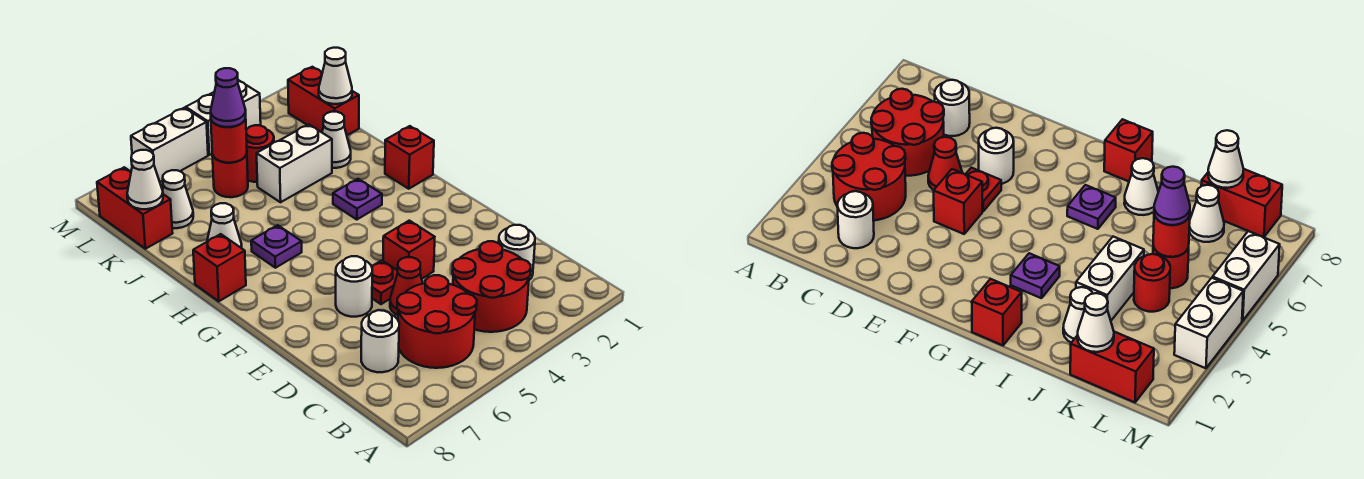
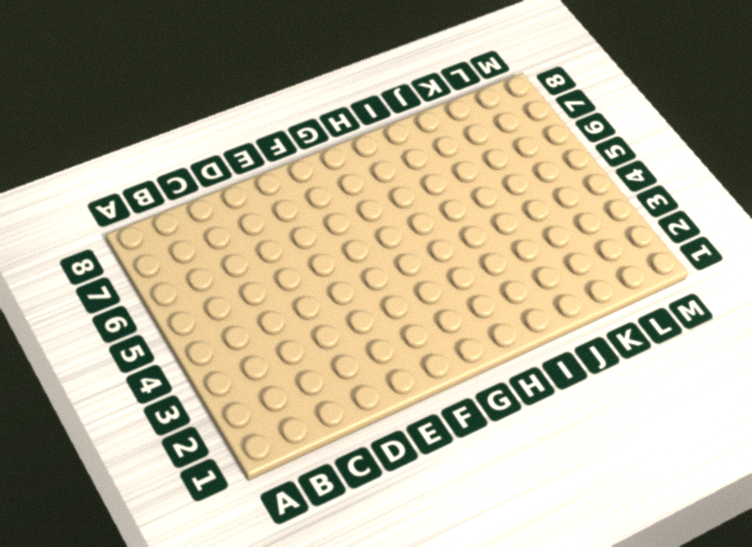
none -> red 2x2 round brick [453,241,531,332]
none -> red 2x2 round brick [397,275,477,368]
none -> white 1x1 round brick [499,225,535,280]

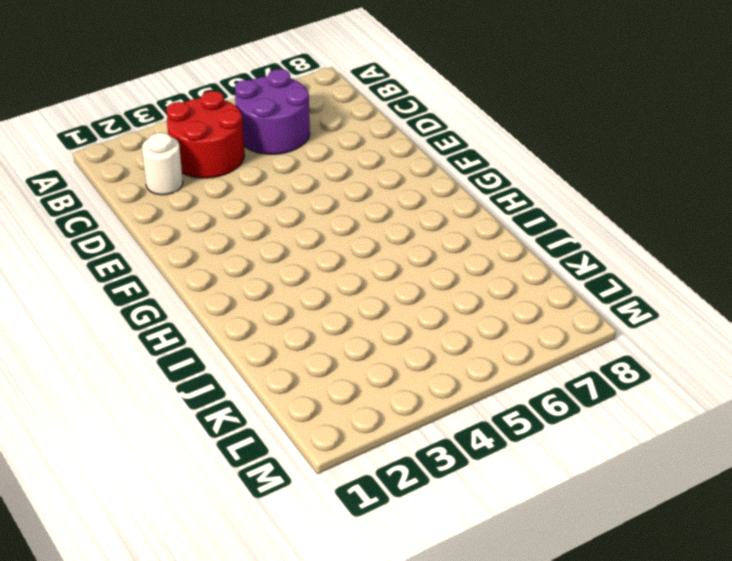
purple 2x2 round brick [235,69,310,154] -> red 2x2 round brick [397,275,477,368]
none -> white 1x1 round brick [361,310,399,372]
none -> red 1x1 cone [390,257,423,315]
none -> red 1x1 brick [383,221,435,279]

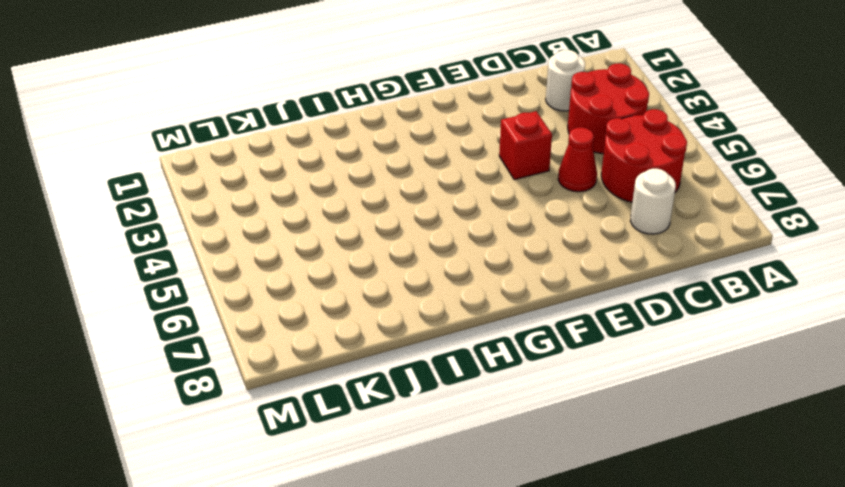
none -> red 1x1 plate [372,260,398,304]
none -> white 1x1 round brick [336,256,372,317]
none -> red 1x1 brick [385,126,434,189]

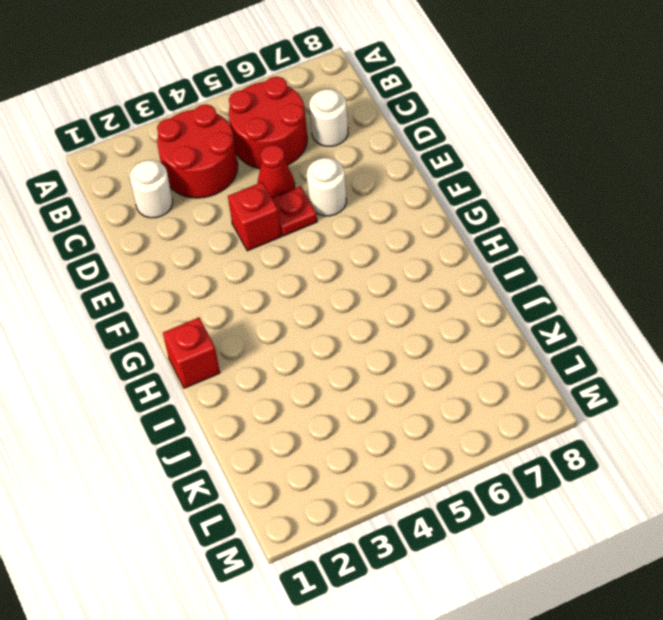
none -> purple 1x1 plate [333,179,382,220]
none -> purple 1x1 plate [251,225,302,268]
none -> red 1x1 brick [193,234,246,301]

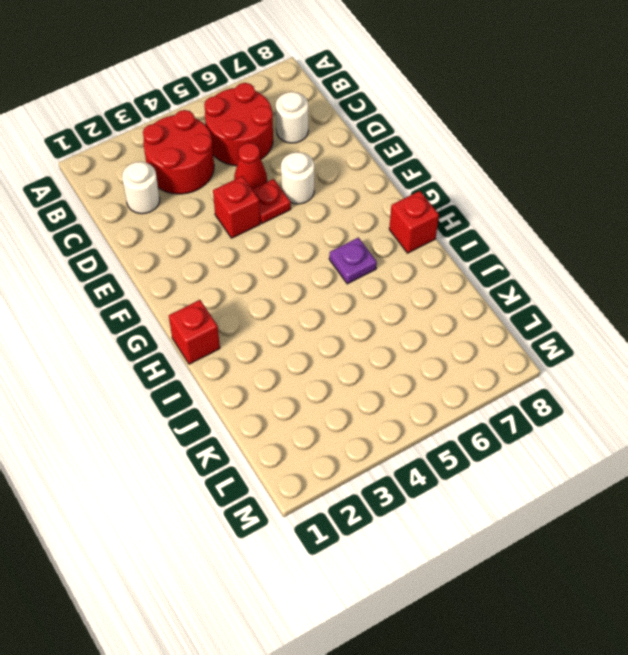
none -> purple 1x1 plate [333,179,382,220]
none -> white 1x1 cone [207,203,242,248]
none -> white 1x1 cone [322,112,351,168]

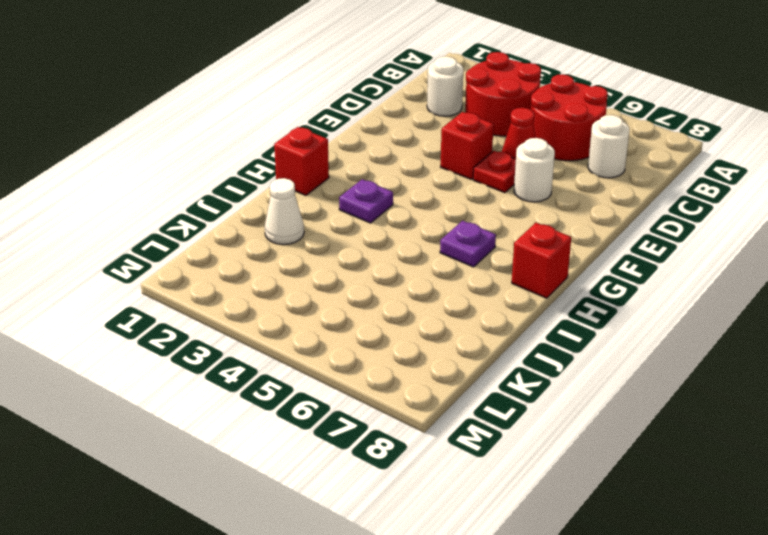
none -> white 1x1 cone [207,203,242,248]
none -> white 1x2 brick [257,124,332,202]
none -> red 1x2 brick [288,67,359,135]

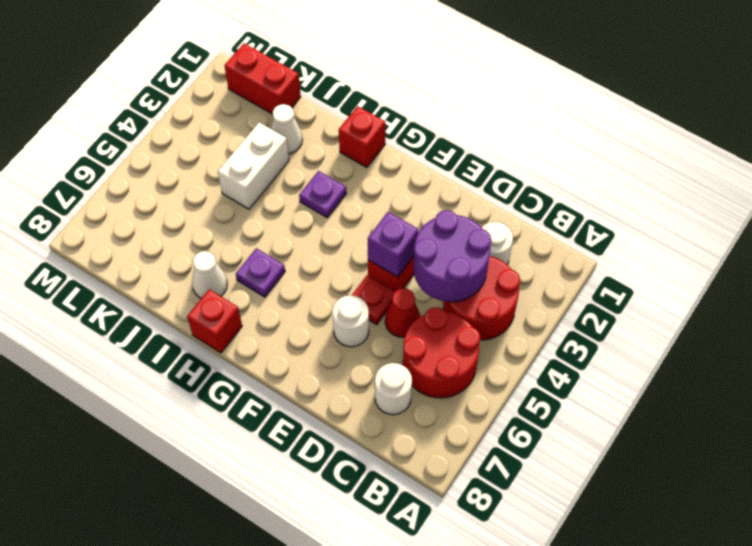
purple 2x2 round brick [413,210,491,302] -> none
purple 1x1 brick [368,212,418,277] -> none
none -> red 1x1 round brick [246,125,274,182]
none -> red 1x1 round brick [212,154,248,197]
none -> white 1x1 cone [163,170,193,228]

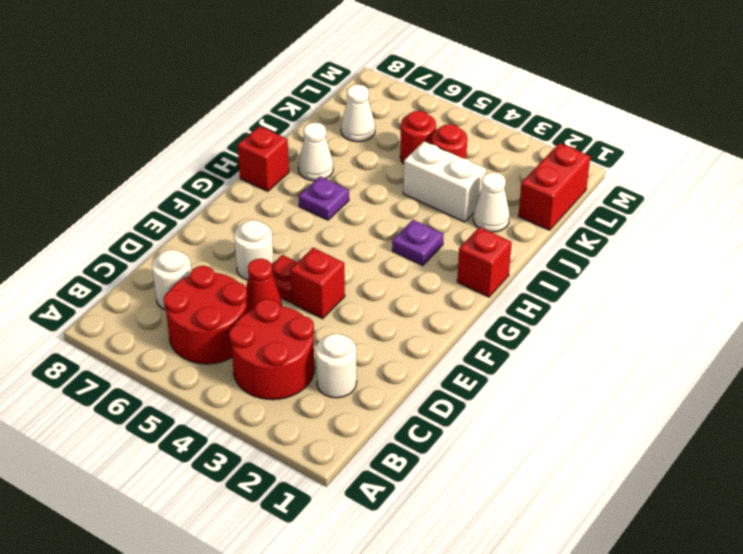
none -> red 1x2 brick [97,167,173,249]
none -> white 1x2 brick [186,80,261,155]
none -> white 1x2 brick [131,108,208,182]

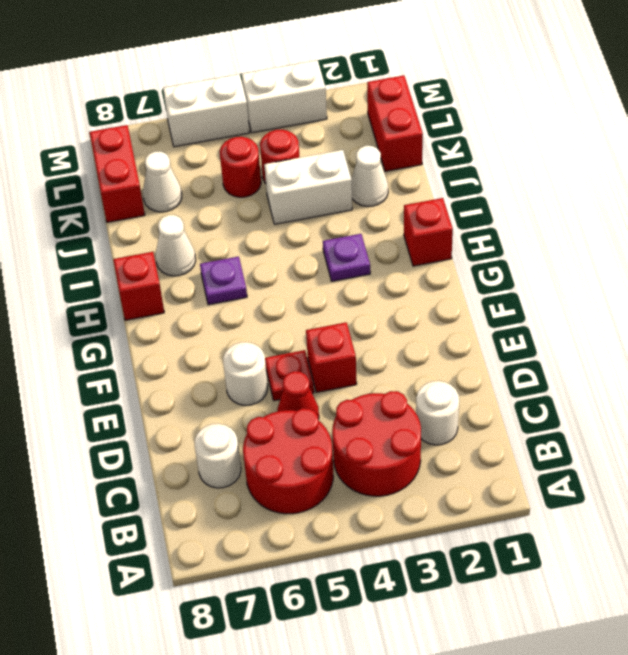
none -> white 1x1 cone [319,48,352,104]
none -> red 1x1 round brick [211,118,247,163]
none -> white 1x1 cone [127,150,163,209]

